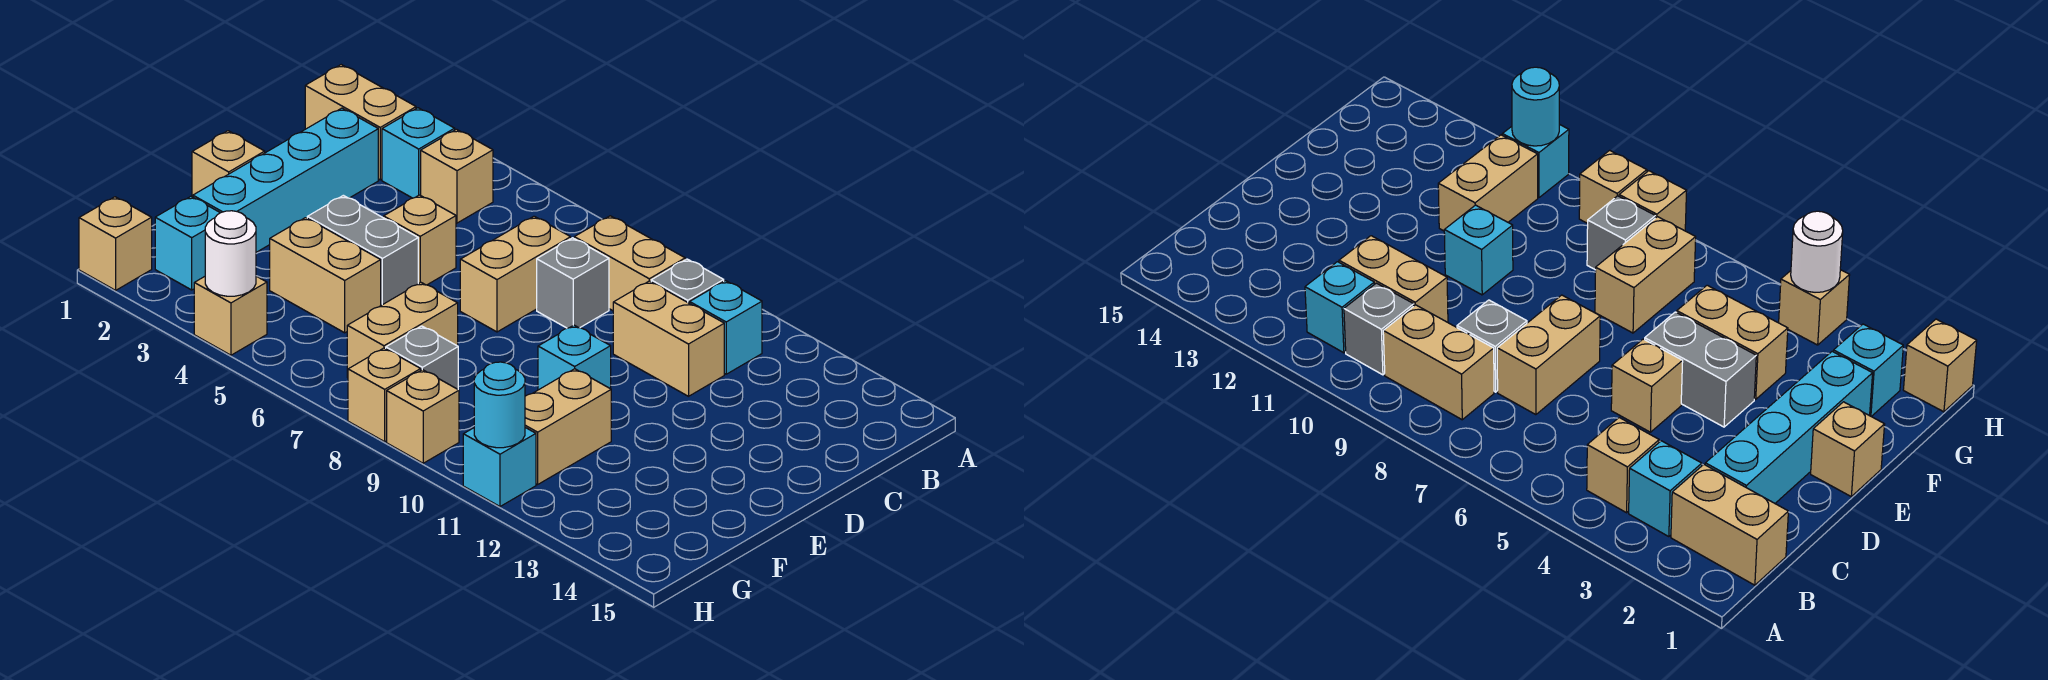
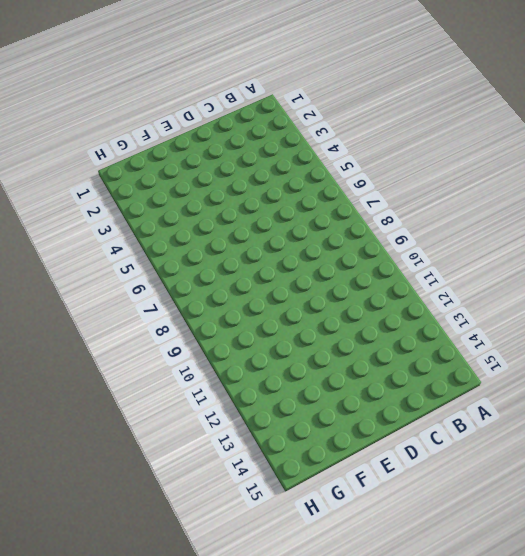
none -> tan 1x2 brick [305,65,416,180]
none -> cyan 1x1 brick [382,108,455,198]
none -> tan 1x1 brick [421,129,493,223]

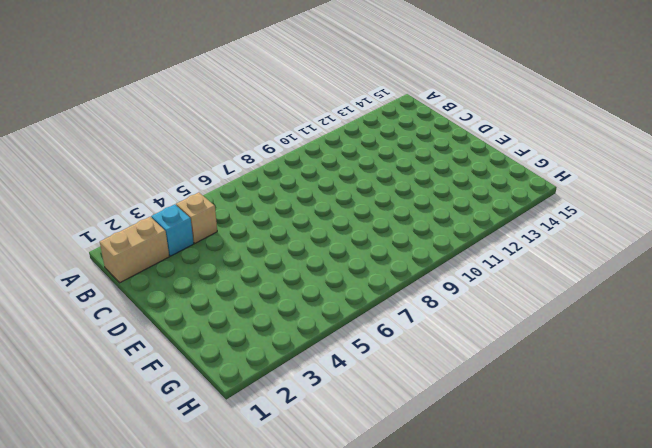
none -> tan 1x2 brick [574,216,685,311]
none -> grey 1x1 brick [651,259,724,303]
none -> cyan 1x1 brick [690,281,762,374]

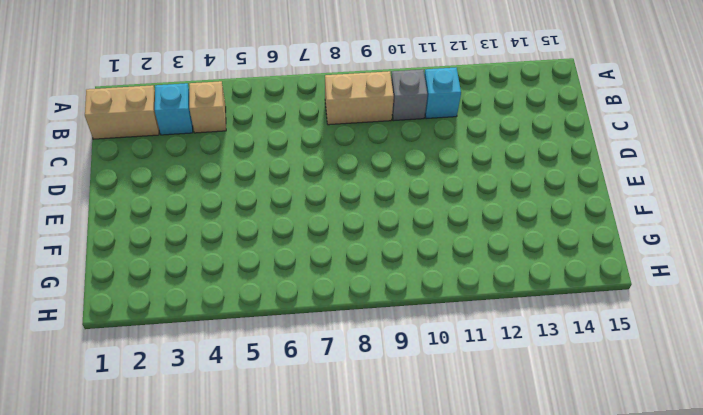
none -> cyan 1x4 brick [193,108,378,252]
none -> tan 1x2 brick [460,216,571,332]
none -> grey 1x1 brick [537,238,609,328]

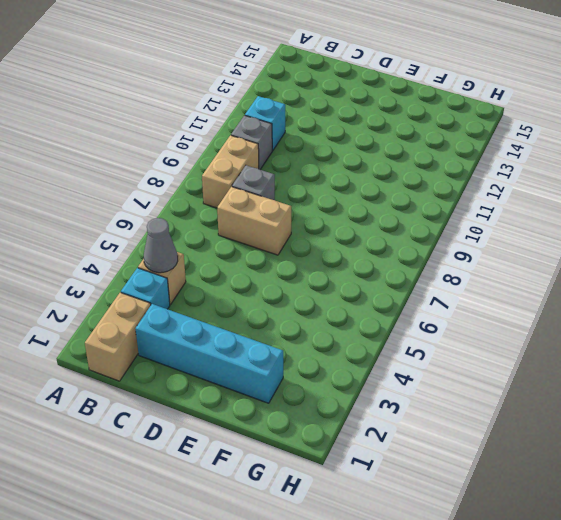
grey 1x1 cone [144,218,178,273] -> none
none -> tan 1x2 brick [613,281,724,396]
none -> tan 1x1 brick [384,195,456,285]
none -> tan 1x1 brick [192,131,265,197]

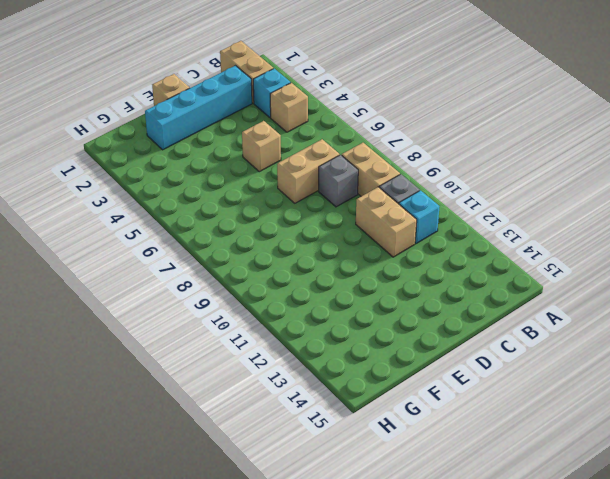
none -> grey 1x2 brick [307,195,418,305]
none -> cyan 1x1 brick [538,325,611,390]
none -> tan 1x2 brick [270,218,381,333]

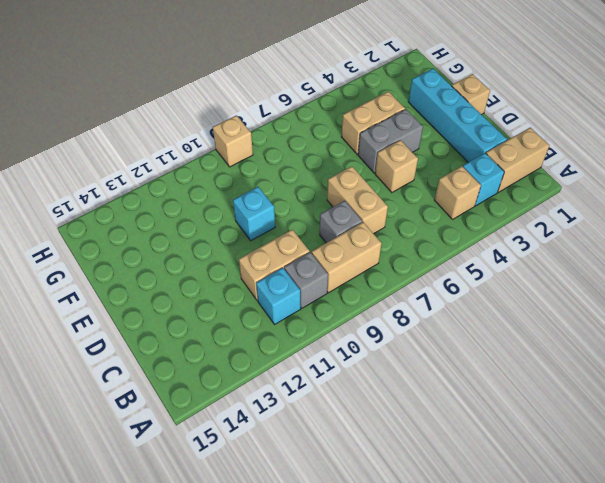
none -> tan 1x2 brick [347,282,458,378]
none -> tan 1x2 brick [525,369,611,484]
none -> cyan 1x1 brick [155,196,220,290]

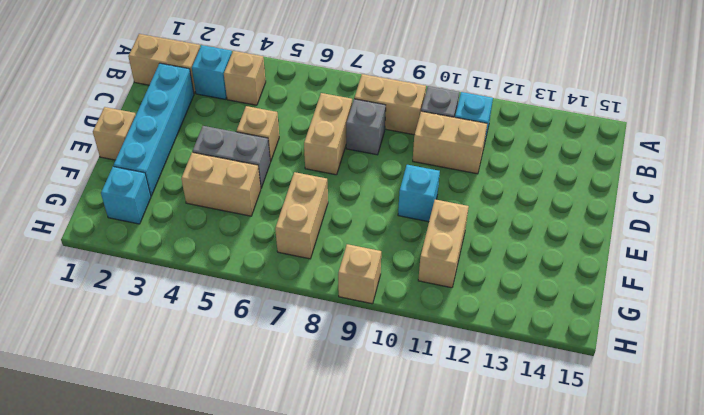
none -> grey 1x1 brick [386,326,458,389]
none -> tan 1x1 brick [79,197,152,290]
none -> tan 1x1 brick [194,276,267,355]

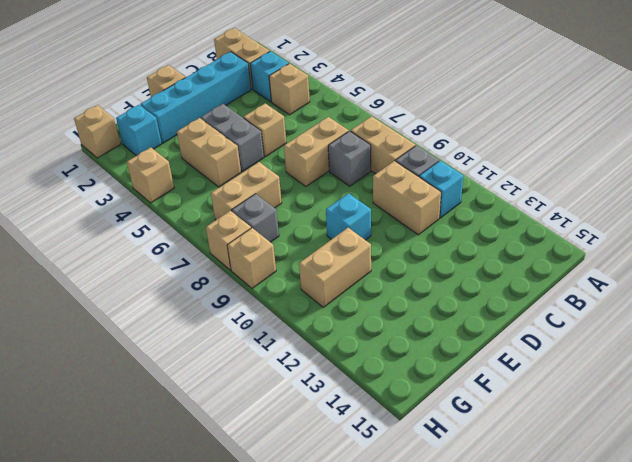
none -> cyan 1x1 brick [463,428,536,507]
none -> white 1x1 round brick [205,211,256,296]
none -> cyan 1x1 round brick [474,362,525,448]

